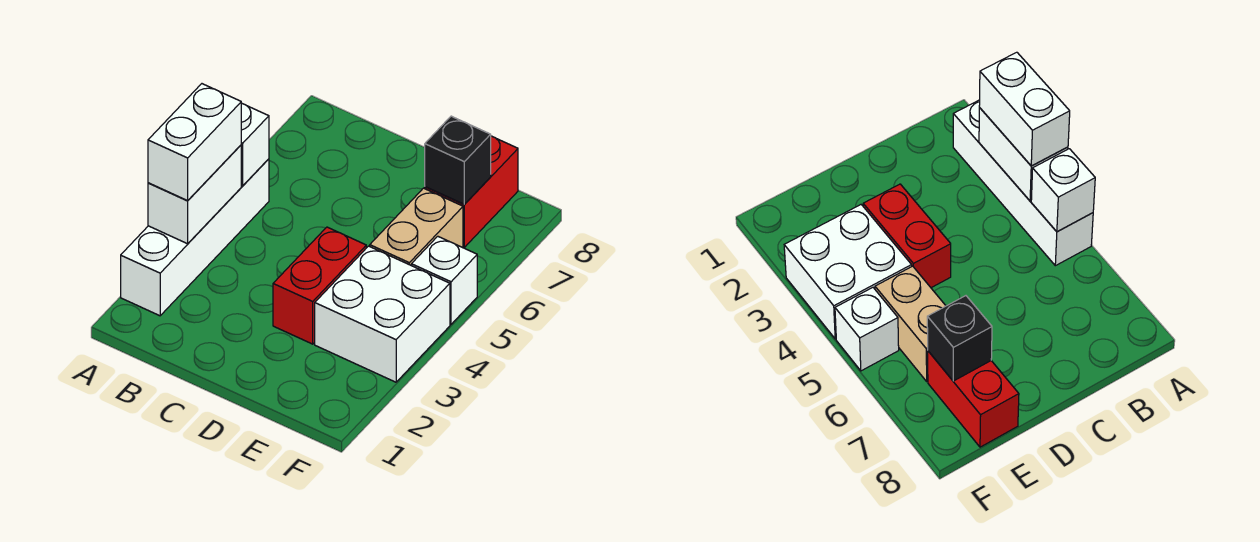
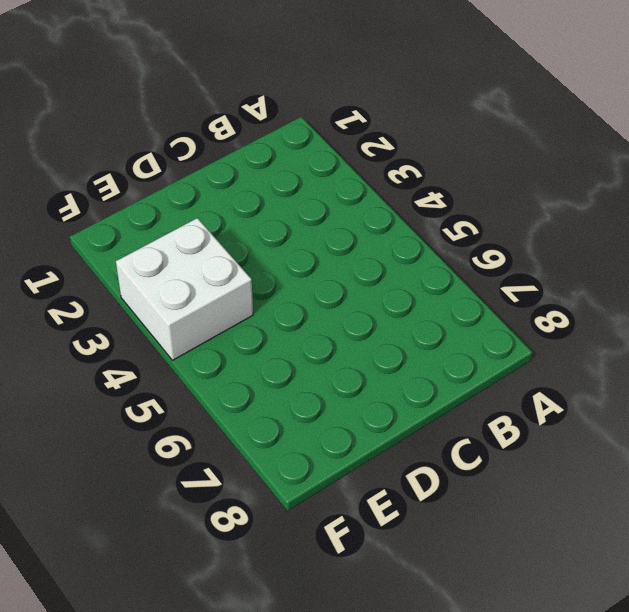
none -> white 1x4 brick [121,159,269,316]
none -> red 1x2 brick [273,227,366,344]

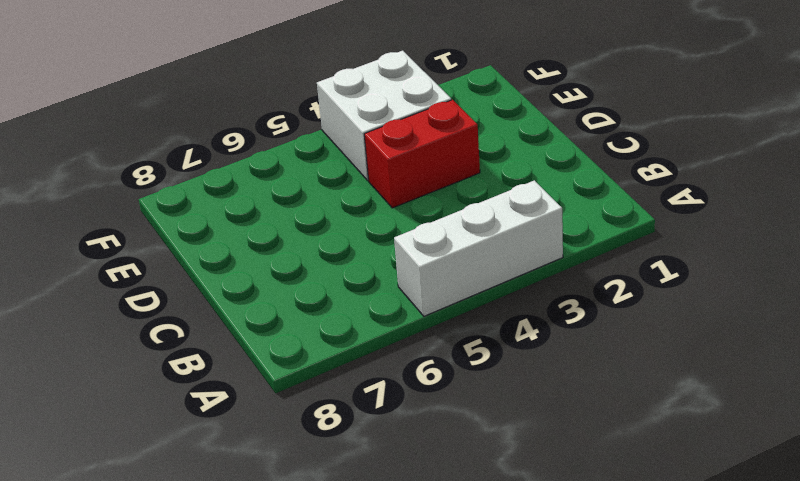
white 1x3 brick [394,180,563,316] -> white 1x4 brick [121,159,269,316]
none -> tan 1x2 brick [370,188,463,265]
none -> red 1x2 brick [425,136,518,247]

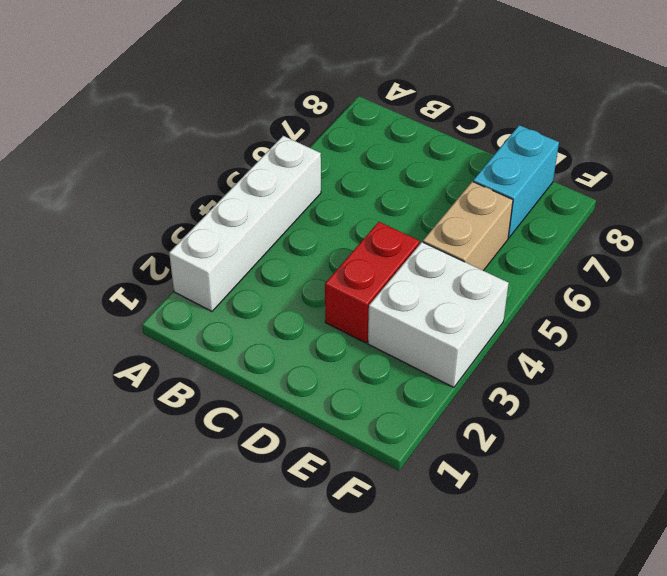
cyan 1x2 brick [473,125,559,238] -> red 1x2 brick [425,136,518,247]
none -> white 1x1 brick [411,236,477,324]
none -> white 1x2 brick [148,145,241,244]

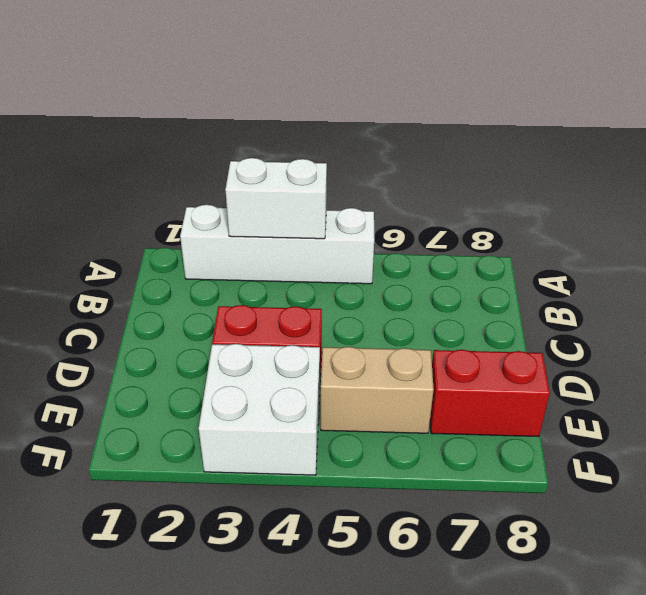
none -> white 1x1 brick [411,236,477,324]
none -> white 1x1 brick [241,103,269,186]

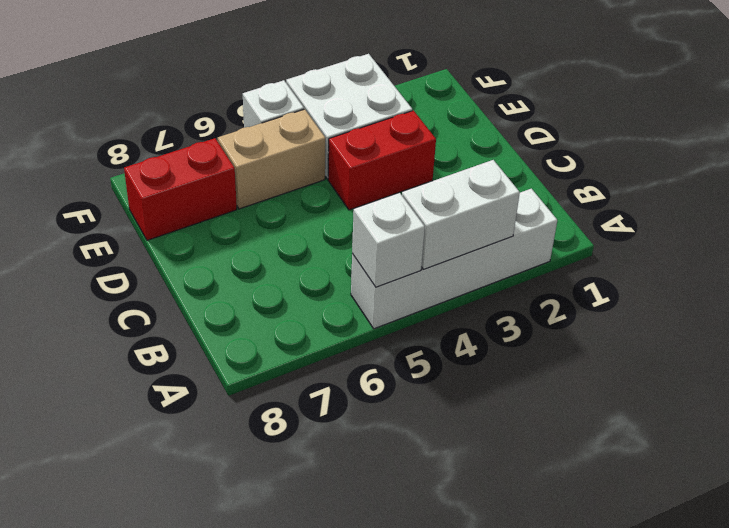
none -> black 1x1 brick [425,116,491,204]
none -> white 1x2 brick [148,84,241,201]

